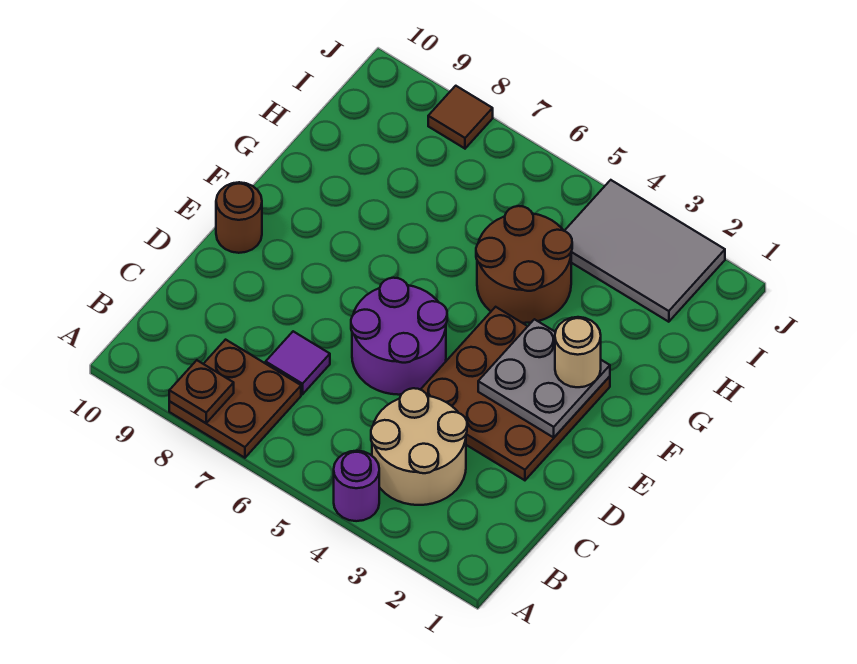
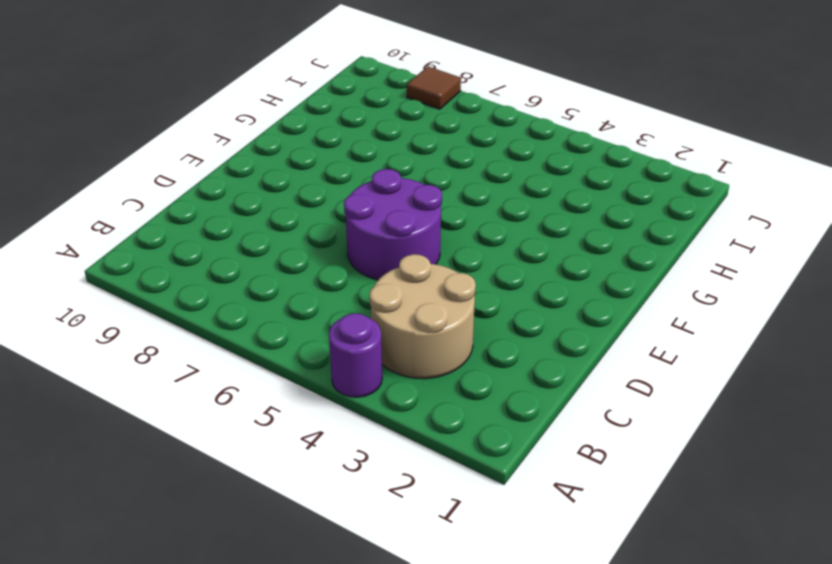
none -> brown 2x2 plate [169,340,301,458]
none -> purple 1x1 tile [266,331,330,394]
none -> brown 3x3 plate [420,307,610,480]

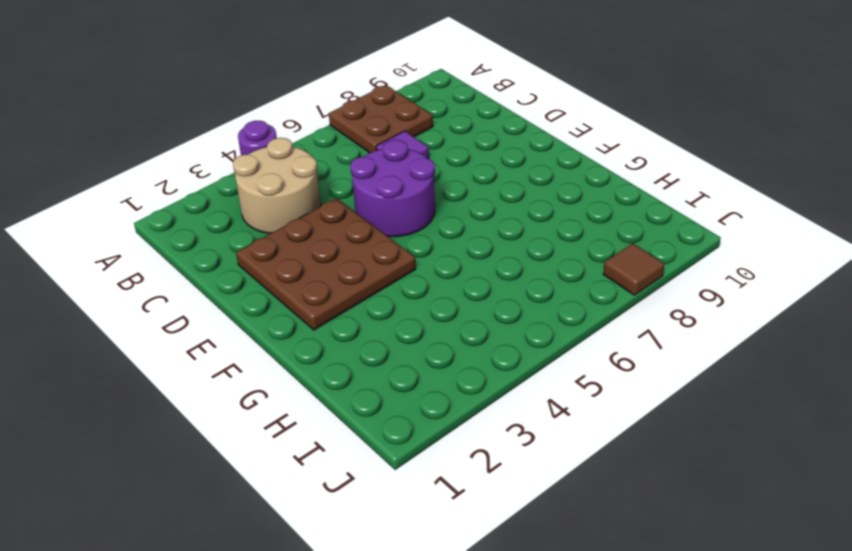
none -> brown 1x1 round brick [216,182,262,253]
none -> brown 2x2 round brick [476,206,572,323]
none -> grey 2x3 tile [565,180,725,322]

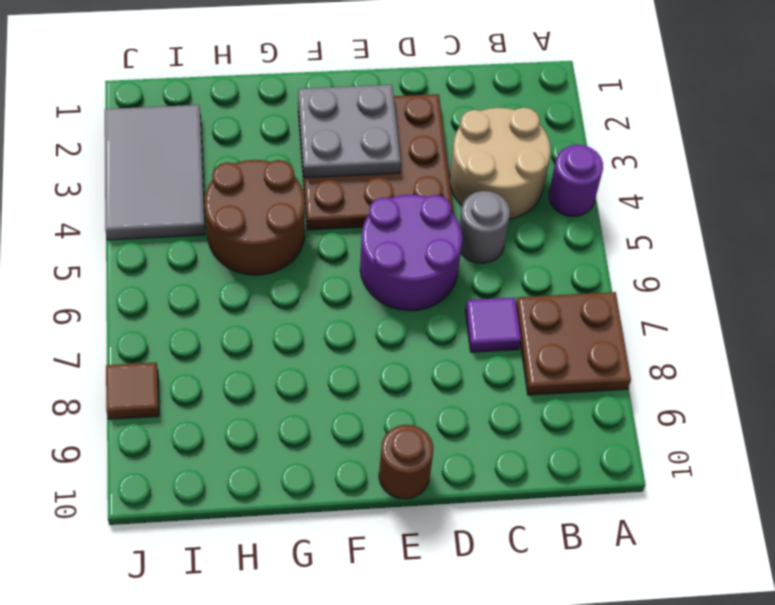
grey 1x1 round brick [460,191,510,263] -> none
none -> brown 1x1 plate [169,360,234,423]
none -> tan 1x1 round brick [555,317,601,387]

